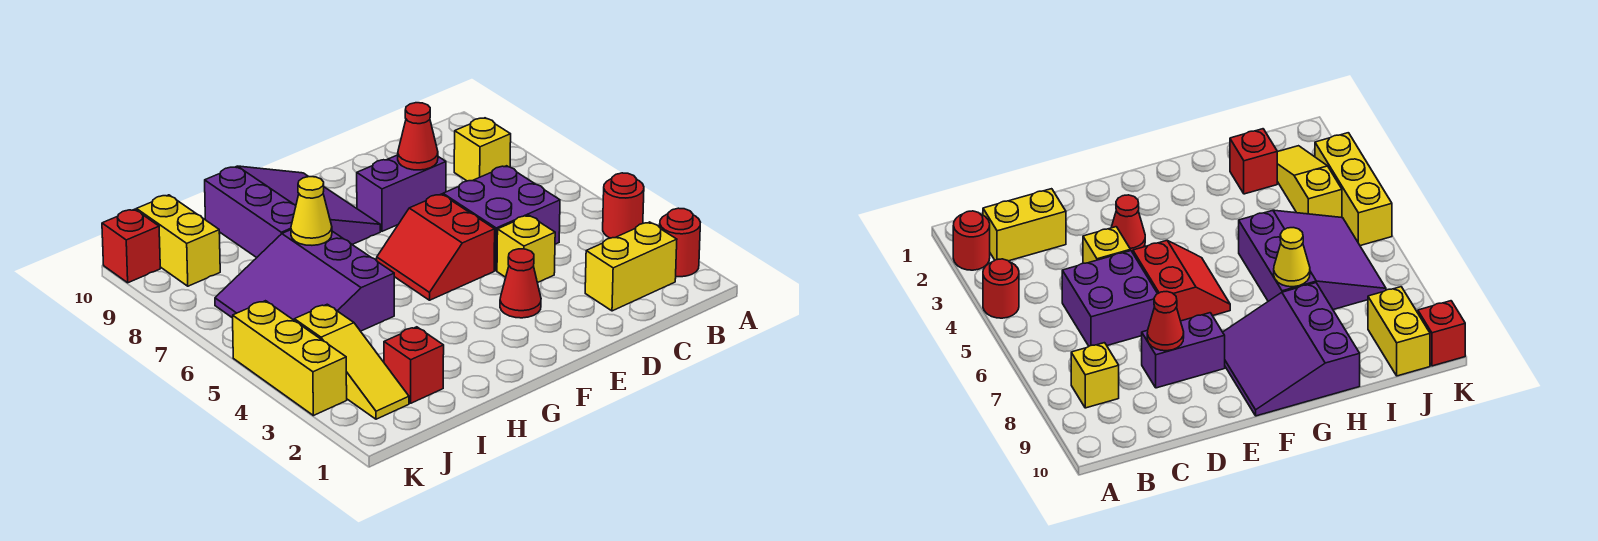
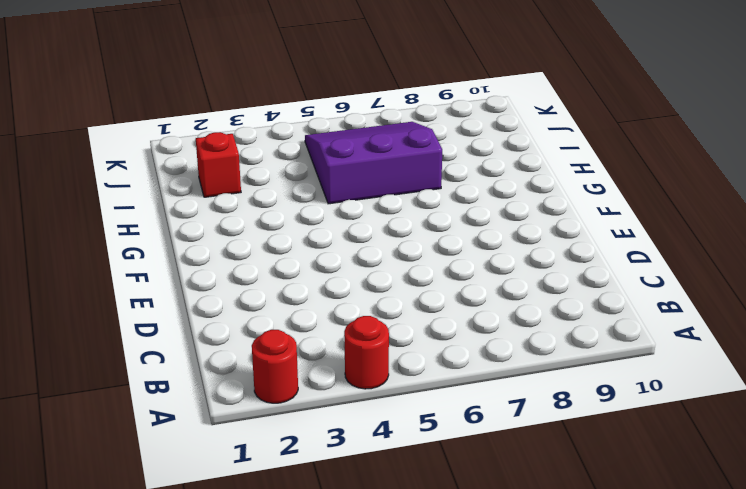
none -> yellow 1x2 brick [585,222,677,311]
none -> yellow 1x1 brick [454,118,511,181]
none -> purple 2x2 brick [443,166,560,271]

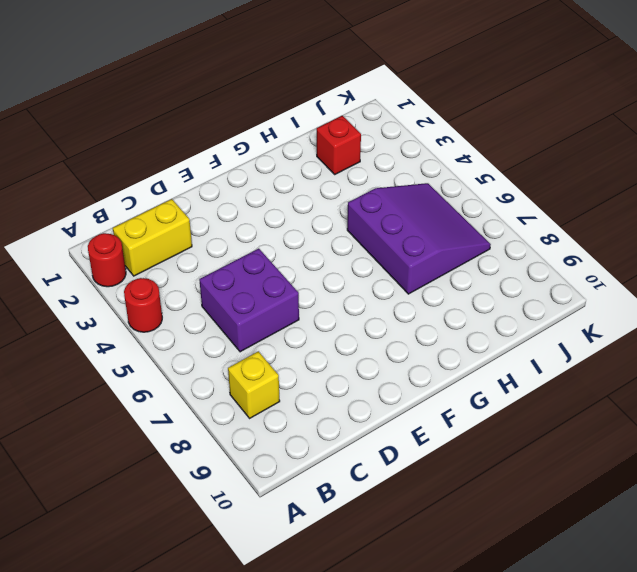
none -> yellow 1x1 brick [497,215,555,283]
none -> purple 1x2 brick [357,155,446,231]
none -> red 1x1 cone [500,249,541,318]

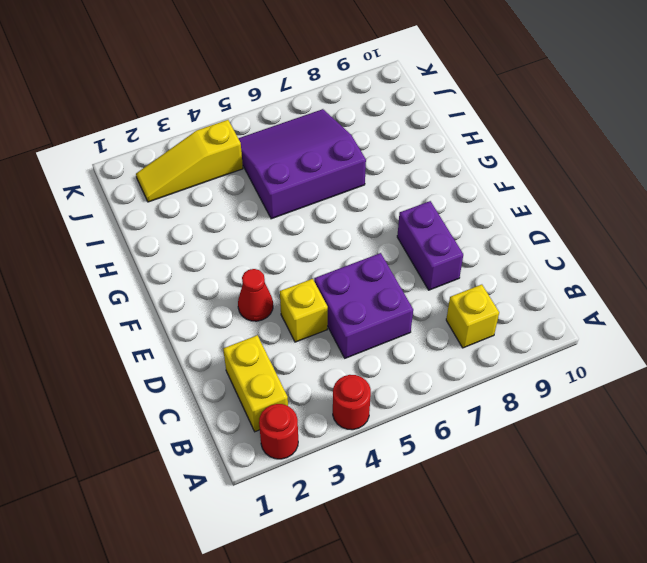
none -> red 2x2 slope [377,194,495,300]
none -> purple 3x3 slope [205,166,380,258]
none -> red 1x1 brick [384,327,444,403]

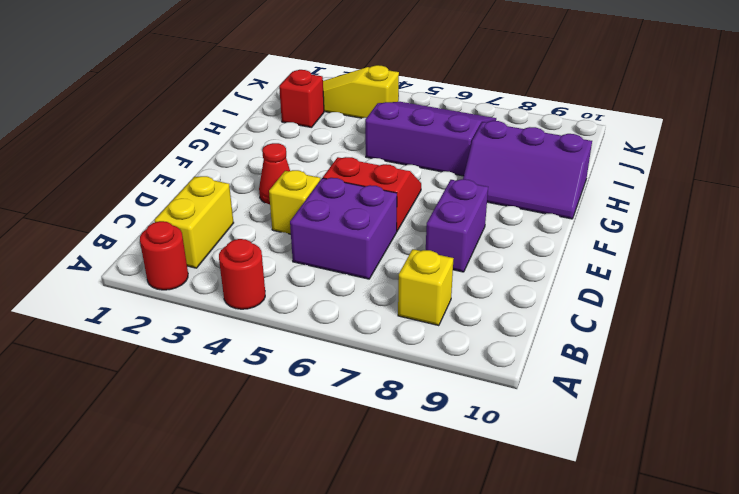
purple 2x3 slope [463,121,592,219] -> purple 3x3 slope [205,166,380,258]
none -> yellow 1x2 brick [136,195,220,286]
none -> yellow 1x3 brick [233,301,347,416]
none -> red 1x1 brick [102,209,160,283]

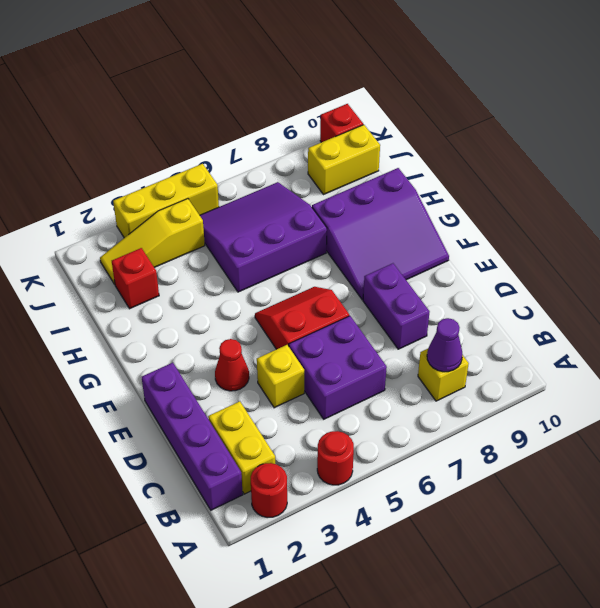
purple 1x4 brick [142,363,243,510] -> none
purple 1x1 cone [427,318,463,372] -> none
none -> red 1x1 cone [398,103,438,170]
none -> yellow 1x1 cone [291,177,332,245]

